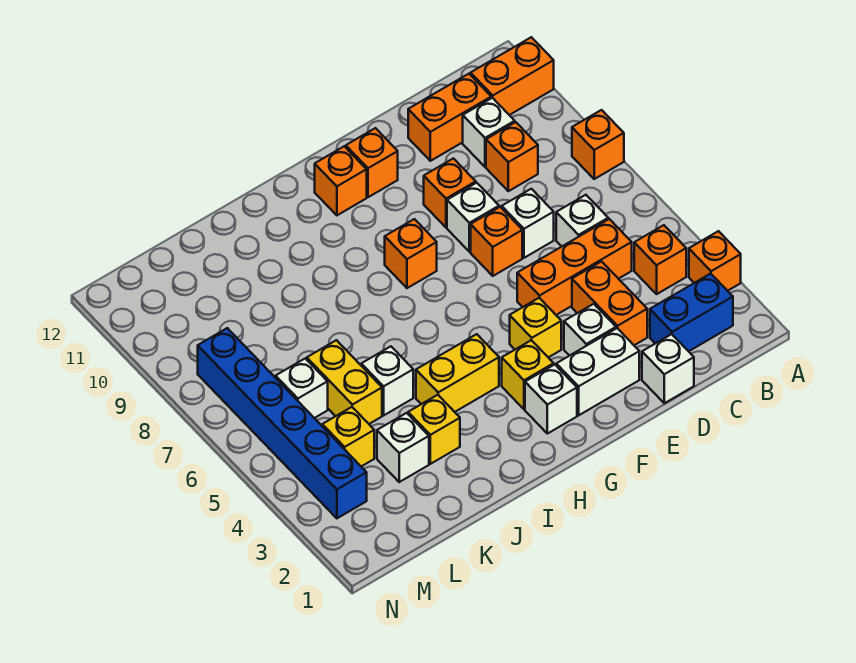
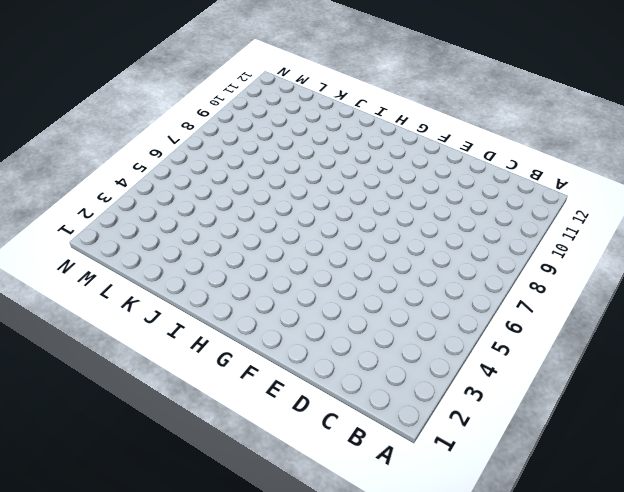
none -> orange 1x1 brick [689,231,741,291]
none -> orange 1x1 brick [572,110,624,179]
none -> orange 1x2 brick [471,37,554,115]
none -> blue 1x2 brick [650,274,733,351]

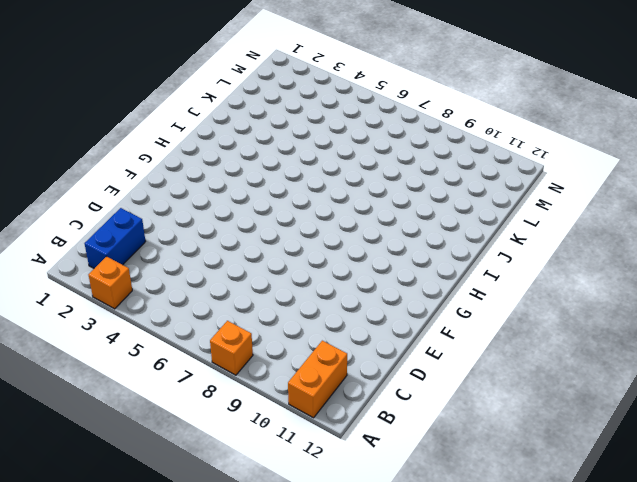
none -> orange 1x1 brick [634,225,686,294]
none -> orange 1x3 brick [517,219,632,315]
none -> white 1x1 brick [556,195,608,246]
none -> orange 1x1 brick [486,122,538,191]

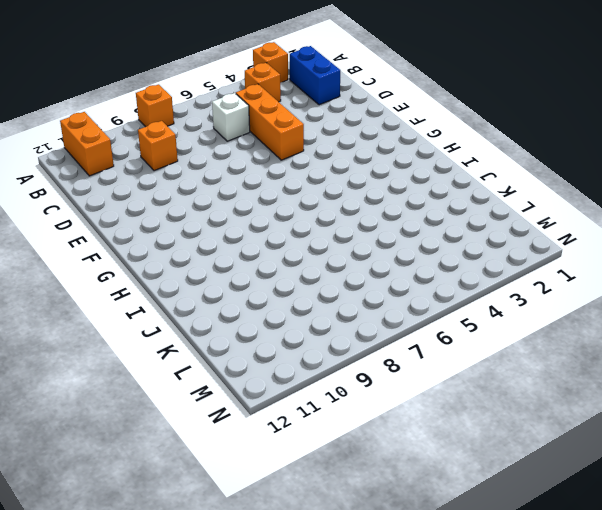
none -> white 1x1 brick [463,98,515,167]
none -> orange 1x2 brick [408,74,491,161]
none -> white 1x1 brick [642,334,694,403]
none -> orange 1x2 brick [572,262,647,345]

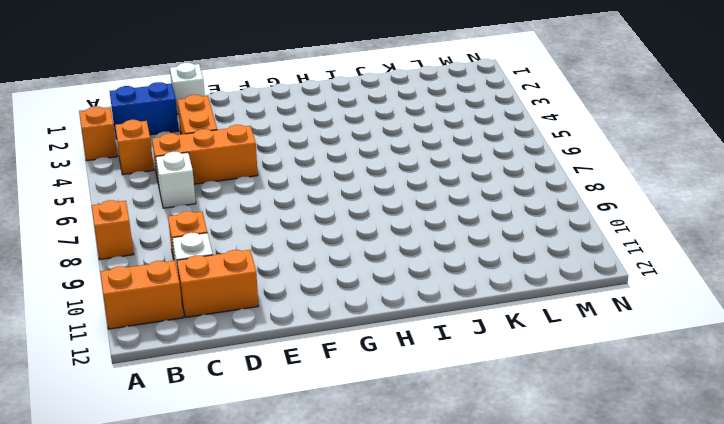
none -> white 1x1 brick [502,189,554,258]
none -> white 1x2 brick [556,328,639,415]
none -> white 1x1 brick [564,304,616,356]
none -> orange 1x1 brick [471,207,522,276]

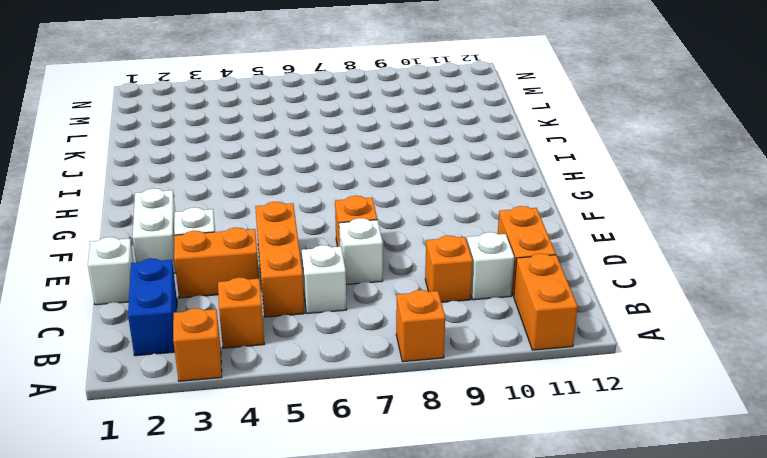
none -> white 1x1 brick [447,183,499,252]
none -> orange 1x1 brick [424,158,476,228]
none -> yellow 1x1 brick [510,298,561,357]
none -> orange 1x1 brick [346,128,398,197]

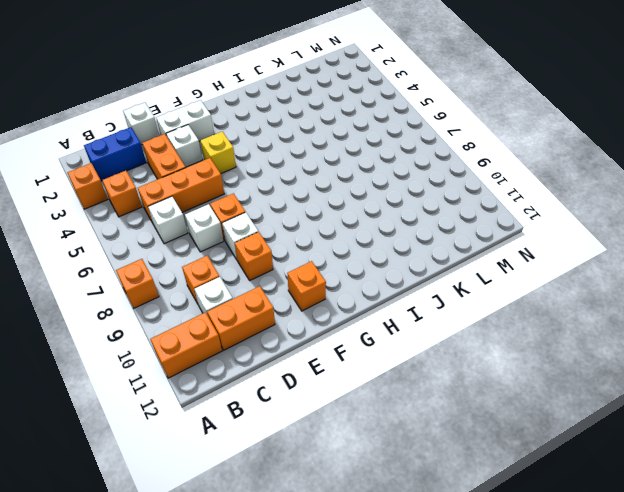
none -> white 1x1 brick [525,365,577,434]
none -> yellow 1x1 brick [502,340,554,409]
none -> orange 1x1 brick [385,219,437,288]
none -> orange 1x1 brick [315,146,367,215]

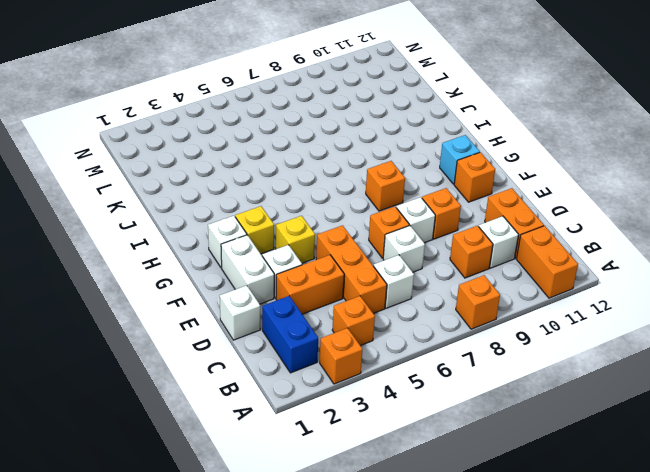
cyan 1x1 brick [440,135,480,184] -> orange 1x1 brick [315,146,367,215]
none -> yellow 1x2 brick [416,334,499,412]
none -> yellow 1x1 brick [408,395,460,464]
none -> white 1x1 brick [361,346,413,415]
none -> white 1x1 brick [377,413,429,482]

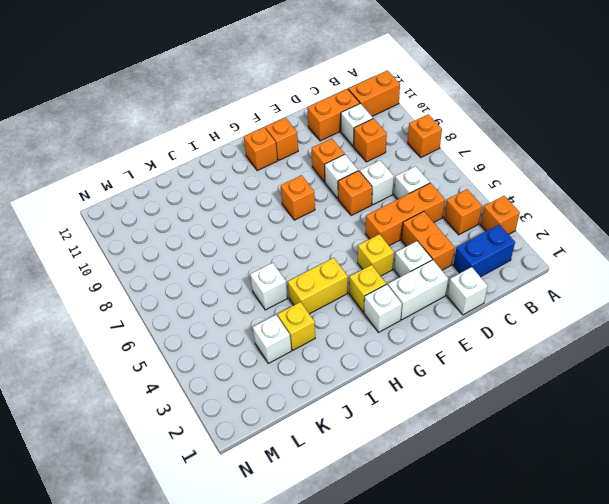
none -> yellow 1x2 brick [307,340,382,424]
none -> yellow 1x1 brick [322,407,374,466]
none -> white 1x1 brick [276,358,328,418]
none -> blue 1x6 brick [198,328,367,518]

